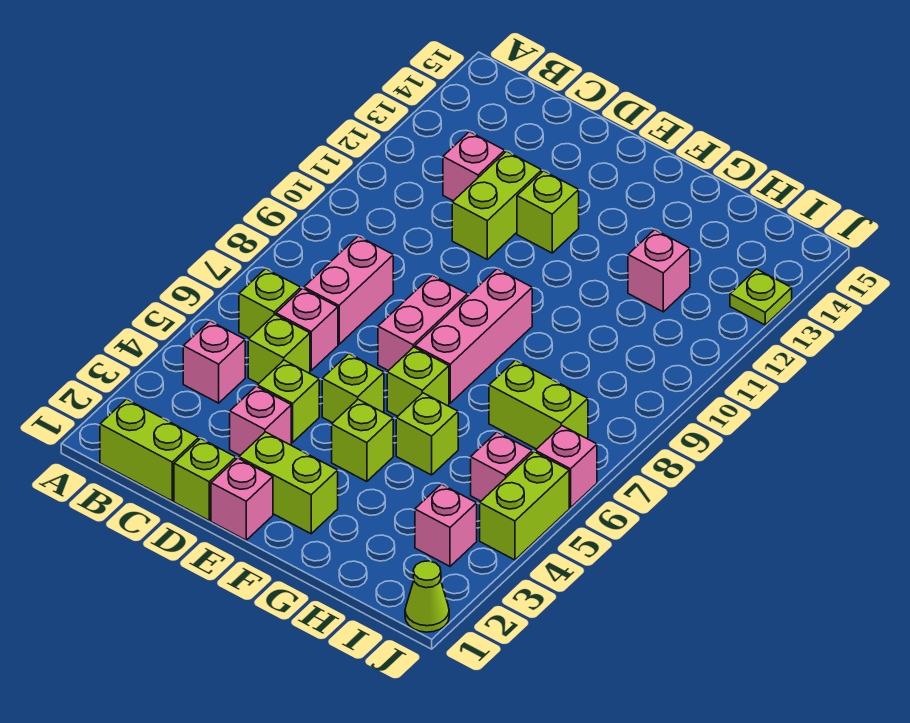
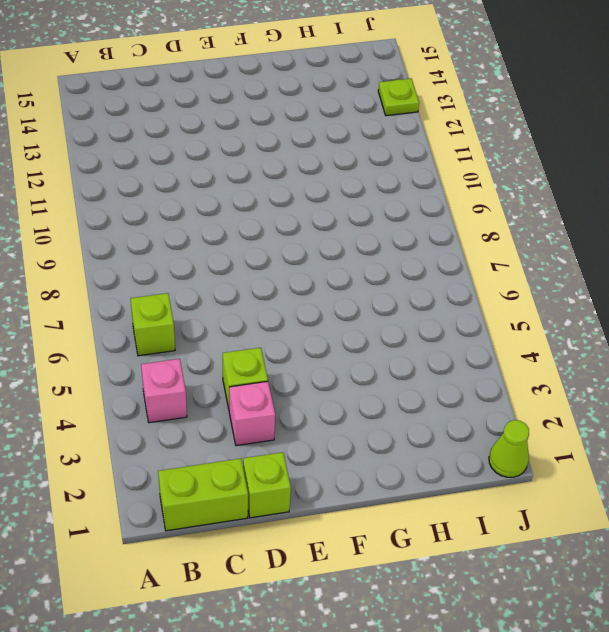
none -> lime 1x1 brick [248,315,310,384]
none -> pink 1x1 brick [276,288,338,370]
none -> pink 1x2 brick [304,236,393,344]

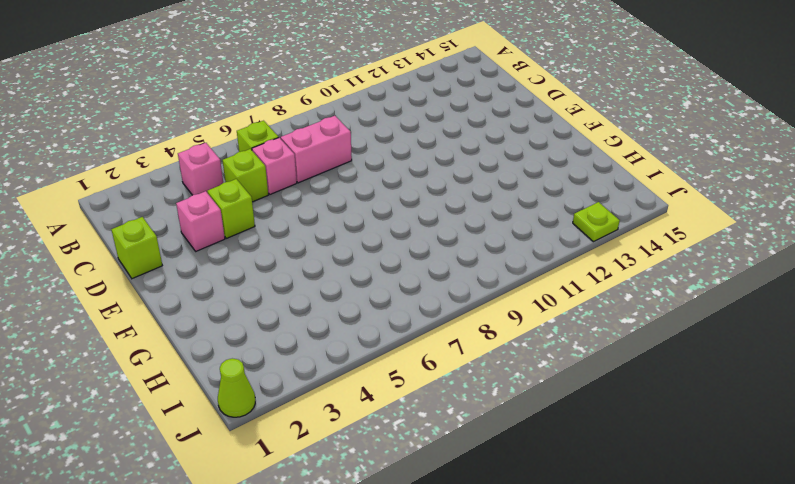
none -> lime 1x2 brick [100,399,199,501]
none -> pink 1x1 brick [443,132,505,201]
none -> lime 1x2 brick [452,151,542,259]

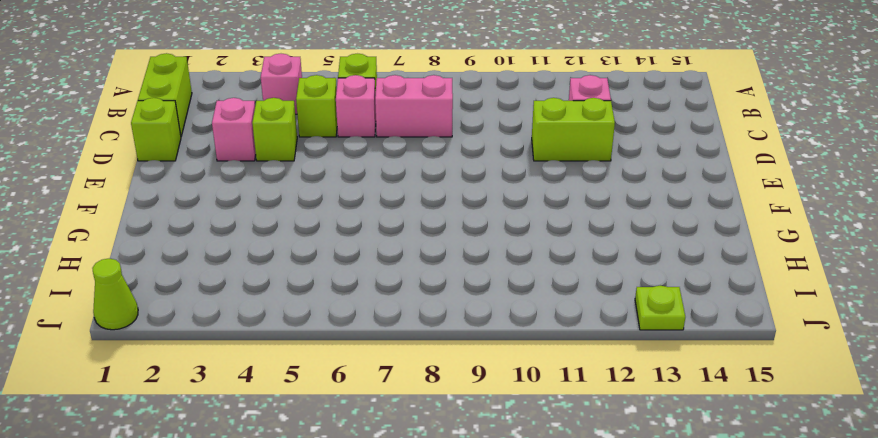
none -> pink 1x1 brick [211,458,273,540]
none -> lime 1x2 brick [239,432,338,534]
none -> lime 1x1 brick [322,354,384,423]

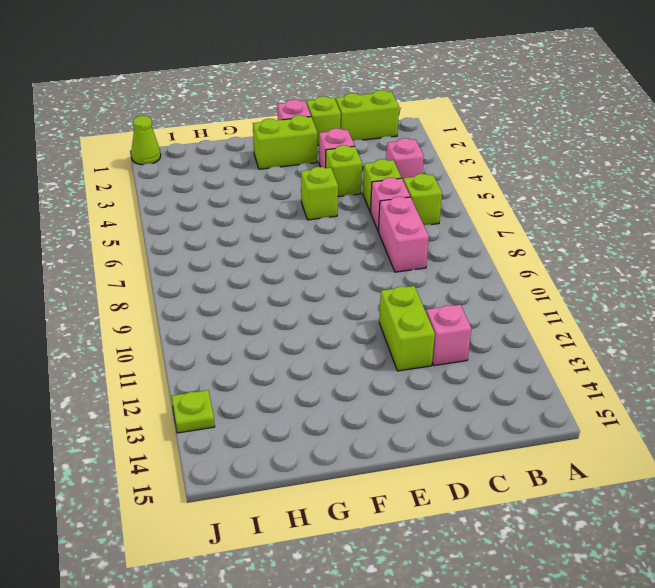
none -> pink 1x2 brick [378,275,468,371]
none -> lime 1x1 brick [517,171,579,253]
none -> lime 1x1 brick [332,399,393,482]

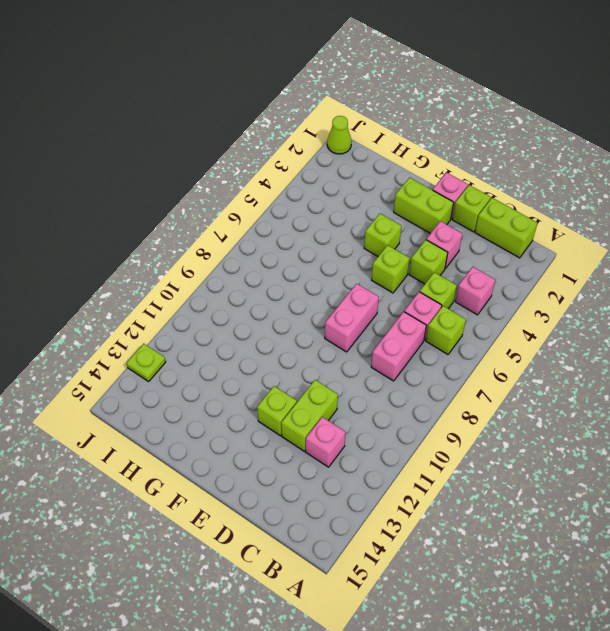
none -> lime 1x1 brick [387,347,449,416]
none -> pink 1x3 brick [415,269,532,403]
none -> lime 1x1 brick [396,393,458,475]

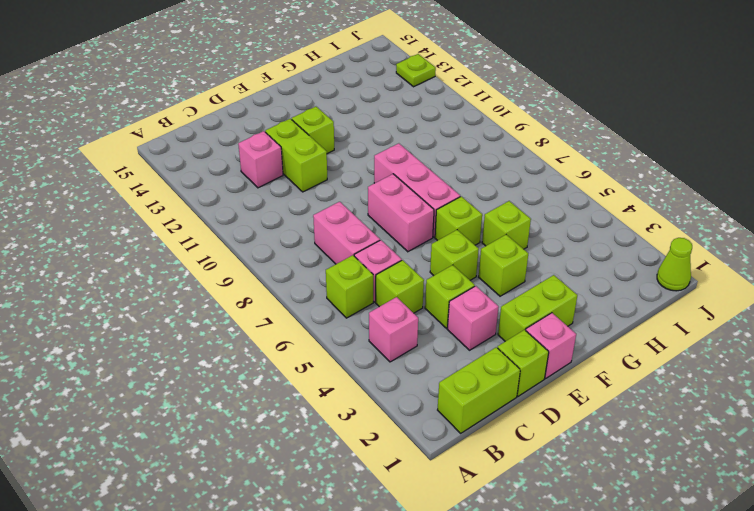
none -> lime 1x2 brick [489,360,588,449]
none -> pink 1x1 brick [628,230,690,312]
none -> pink 1x1 brick [415,484,477,566]

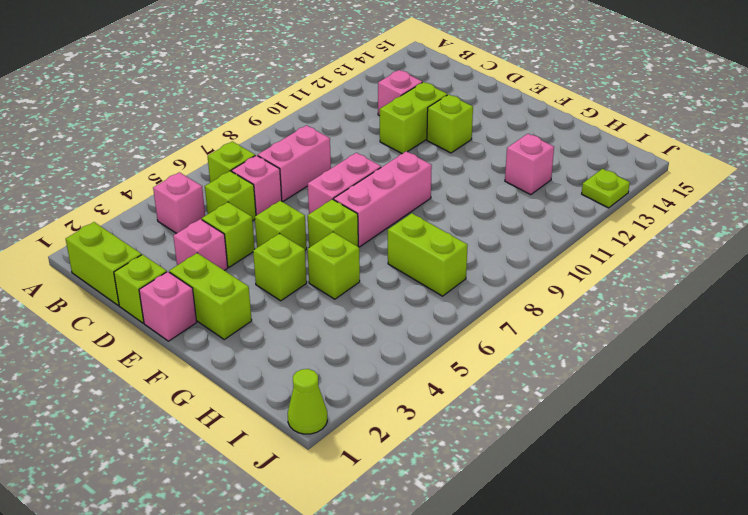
none -> pink 1x1 brick [415,484,477,566]
none -> pink 1x1 brick [471,432,532,501]
none -> lime 1x2 brick [480,452,569,560]

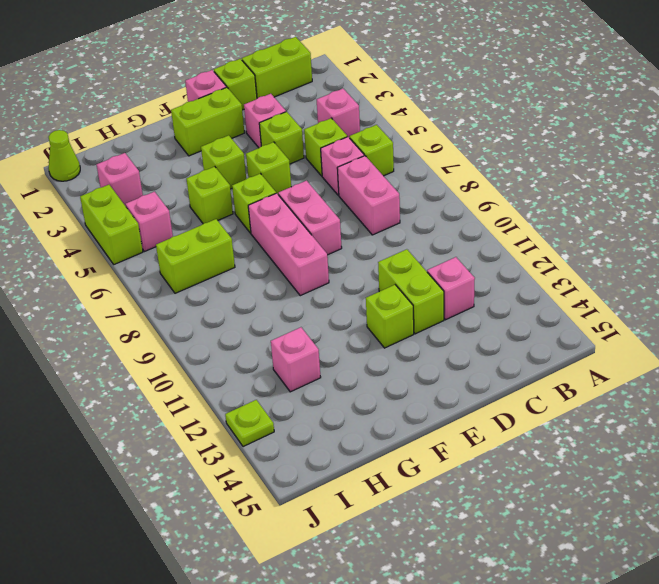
none -> pink 1x1 brick [535,426,597,508]

